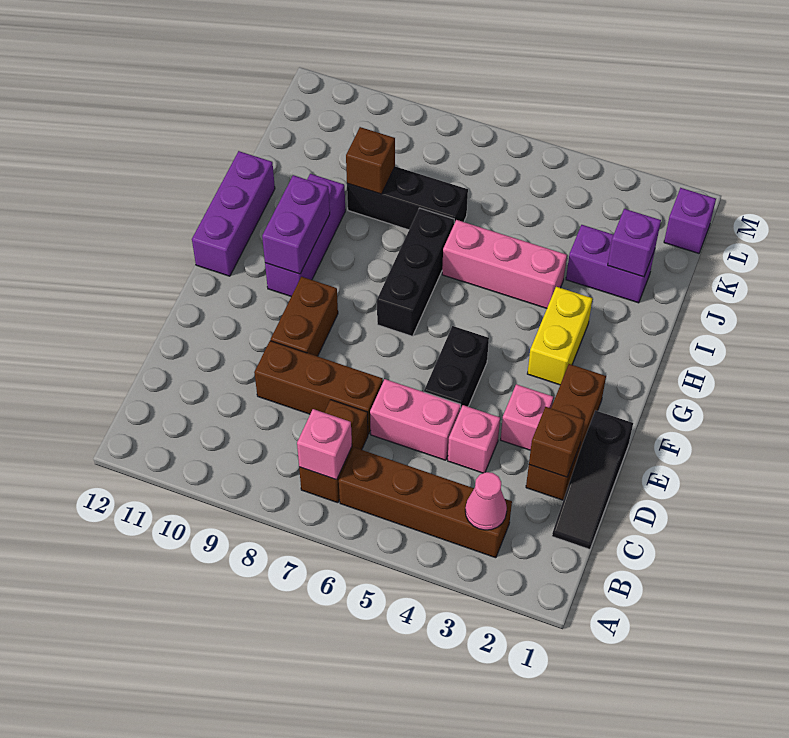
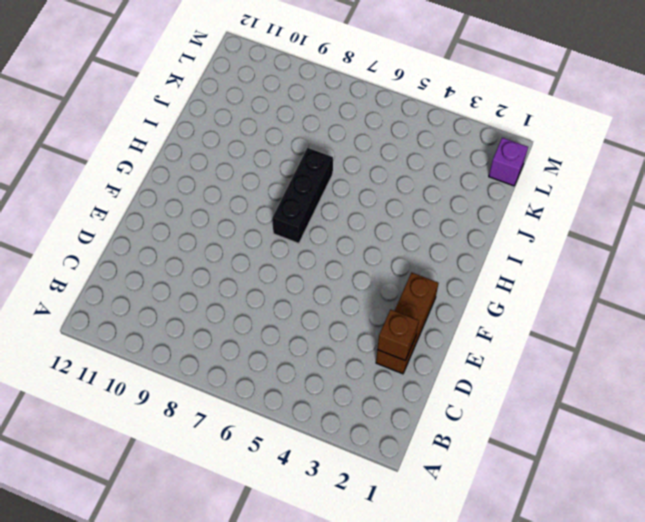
none -> brown 1x4 brick [339,447,512,558]
none -> brown 1x2 brick [299,400,368,503]
none -> black 1x3 slope [552,410,633,549]

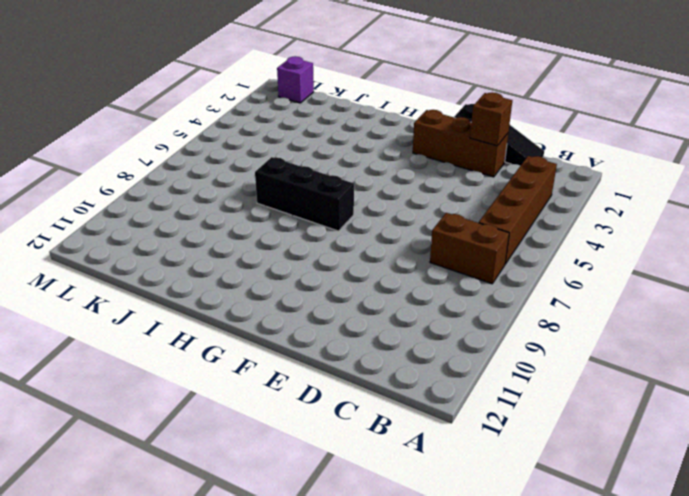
none -> pink 1x1 brick [448,405,500,473]
none -> pink 1x2 brick [370,379,461,460]
none -> brown 1x3 brick [254,341,383,434]

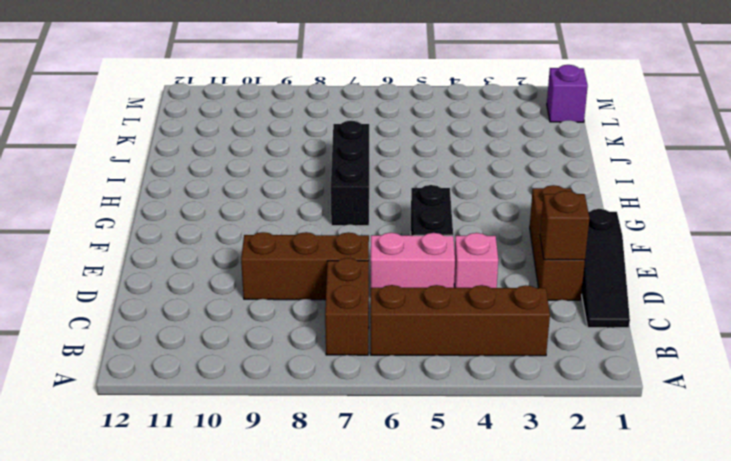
none -> pink 1x1 brick [501,384,553,450]
none -> brown 1x2 brick [271,277,338,356]
none -> yellow 1x2 brick [527,287,593,385]

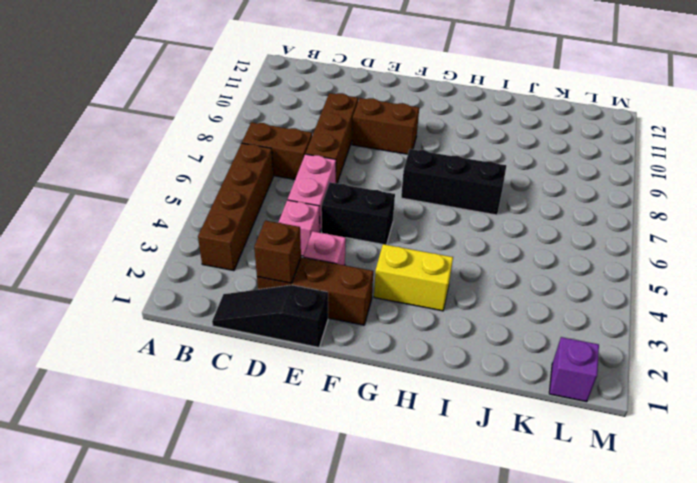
none -> purple 1x3 brick [265,174,345,296]
none -> purple 1x3 brick [192,151,275,276]
none -> pink 1x3 brick [442,220,567,308]

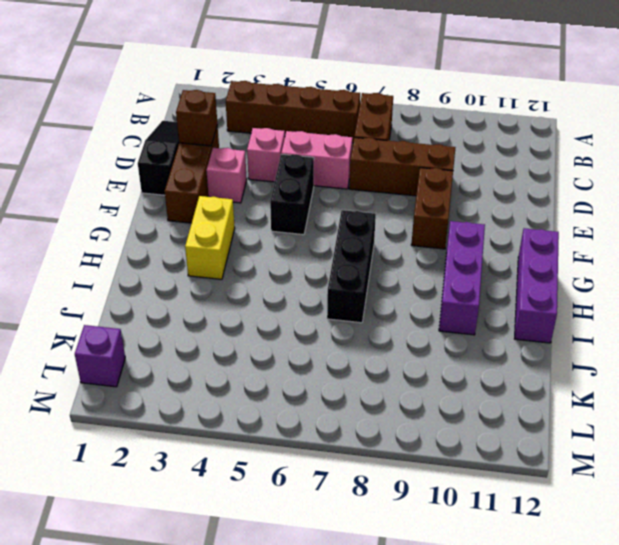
none -> pink 1x3 brick [442,220,567,308]
none -> purple 1x2 brick [566,225,655,303]
none -> black 1x3 brick [347,167,468,230]

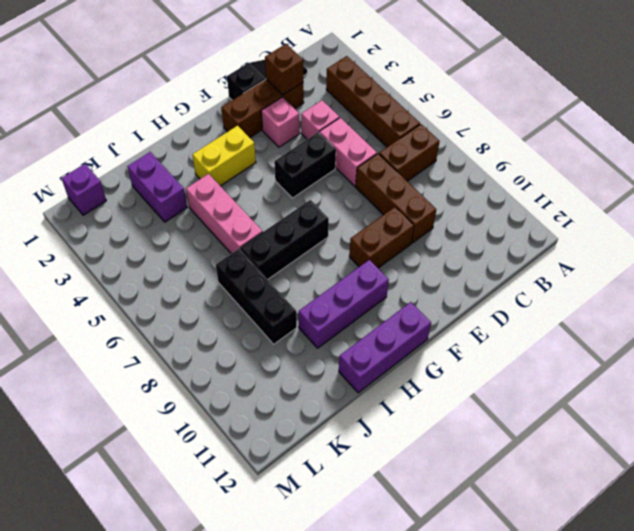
none -> pink 1x1 cone [465,472,507,530]
none -> pink 1x1 brick [297,409,352,480]
none -> purple 1x2 brick [262,175,330,274]

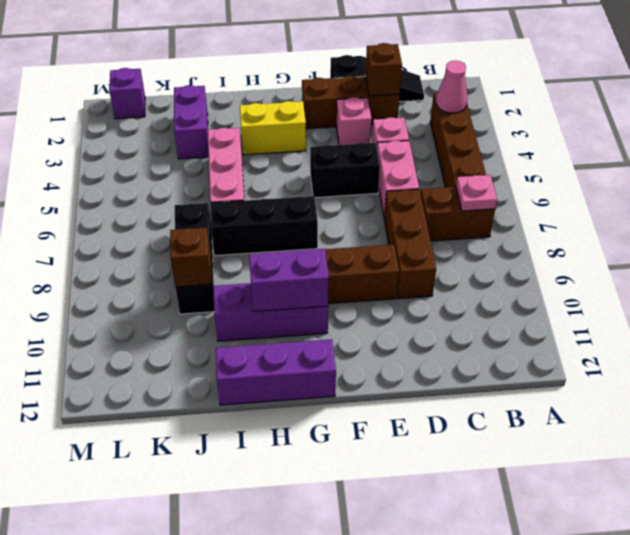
pink 1x1 plate [456,175,497,211] -> pink 1x1 brick [297,409,352,480]
none -> purple 1x1 brick [608,209,661,277]

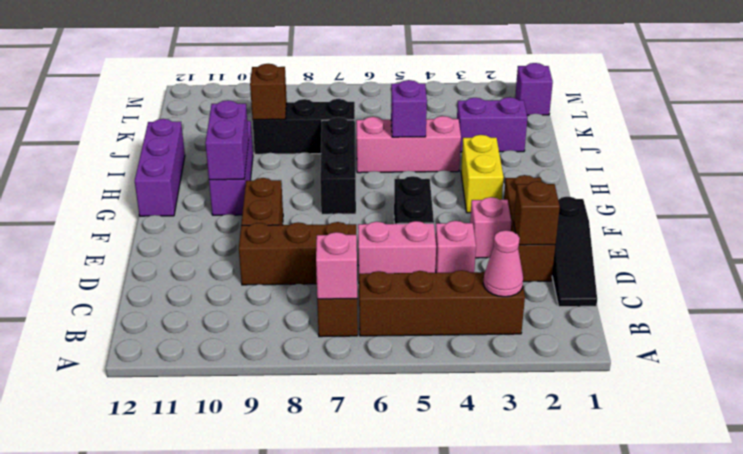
purple 1x1 brick [391,80,427,137] -> purple 1x1 brick moved to [608,209,661,277]

